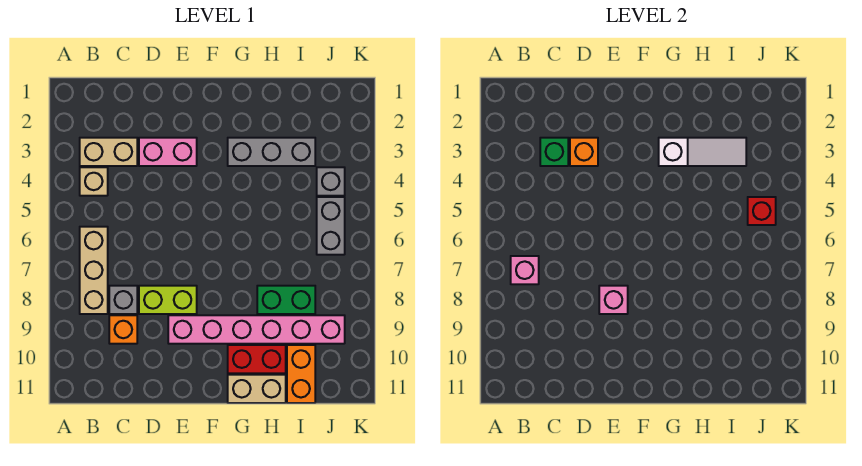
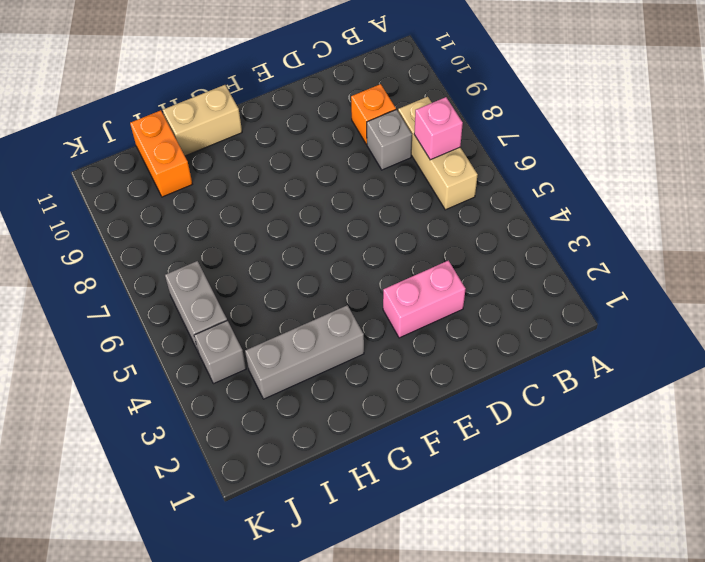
none -> tan 1x2 brick [80,138,137,166]
none -> tan 1x1 brick [80,167,108,196]
none -> lime 1x2 brick [139,286,197,314]

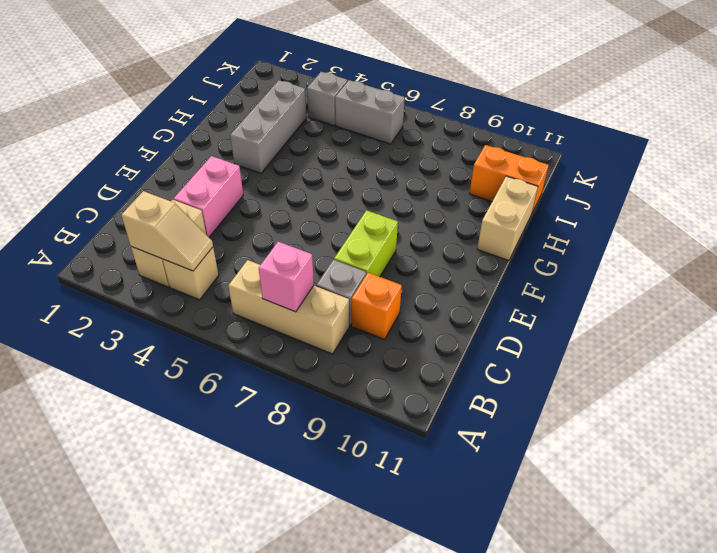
tan 1x2 slope [122,191,213,271] -> none
none -> pink 1x6 brick [168,315,345,344]
none -> red 1x2 brick [228,345,286,373]
none -> green 1x2 brick [257,286,315,314]

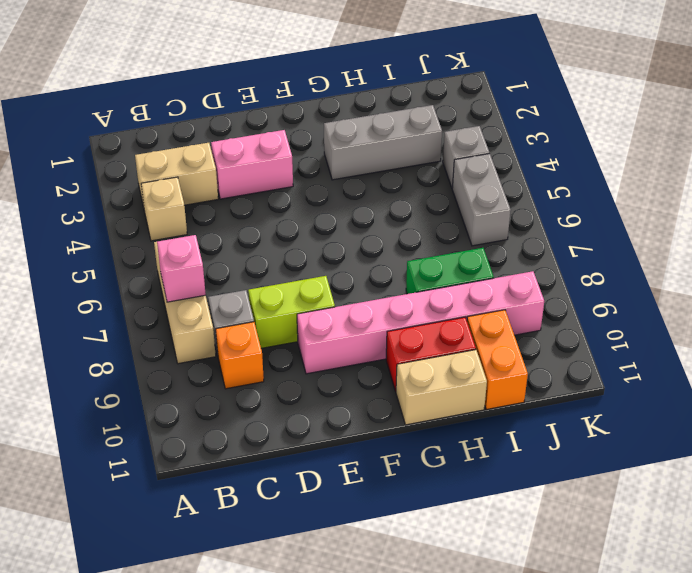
none -> green 1x1 brick [540,138,568,166]
none -> orange 1x1 brick [570,138,598,166]
none -> pink 1x1 brick [599,286,628,314]

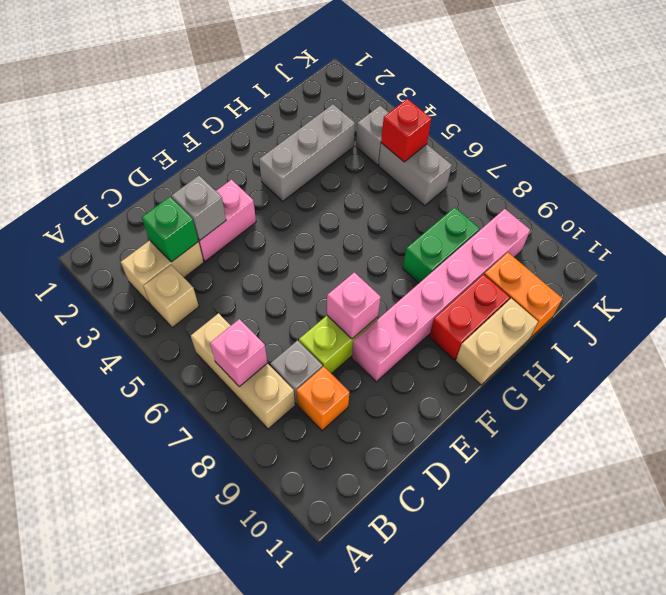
grey 1x1 brick [172,176,226,240] -> orange 1x1 brick [570,138,598,166]
none -> white 1x3 slope [659,138,746,166]

